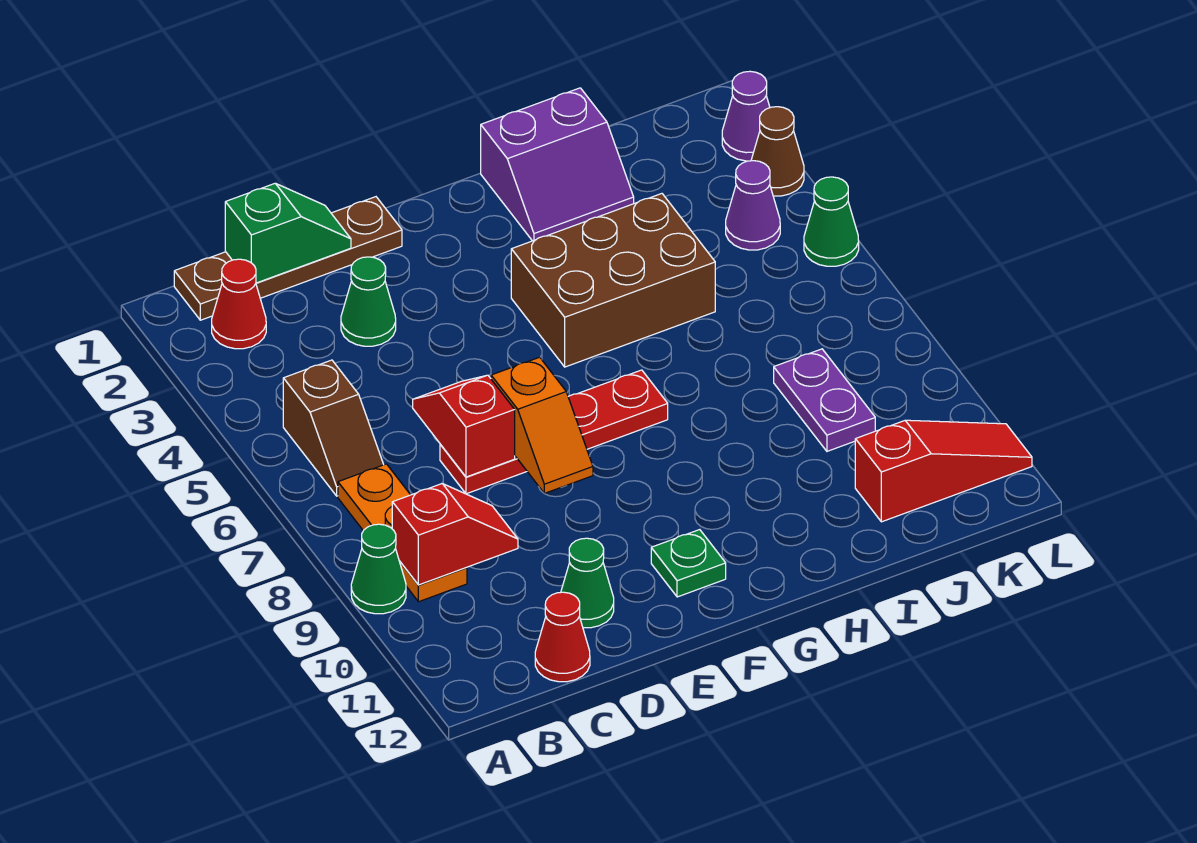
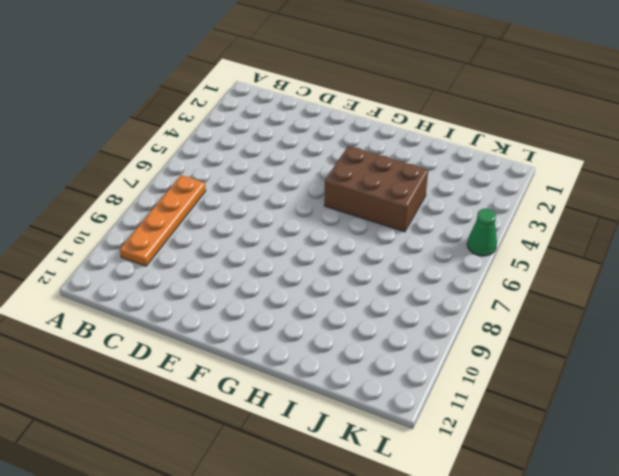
orange 1x4 plate [120,175,206,266] -> orange 1x3 plate [338,464,467,602]
none -> green 1x1 cone [351,524,406,614]
none -> brown 1x4 plate [174,197,402,320]
none -> red 1x1 cone [212,259,266,349]

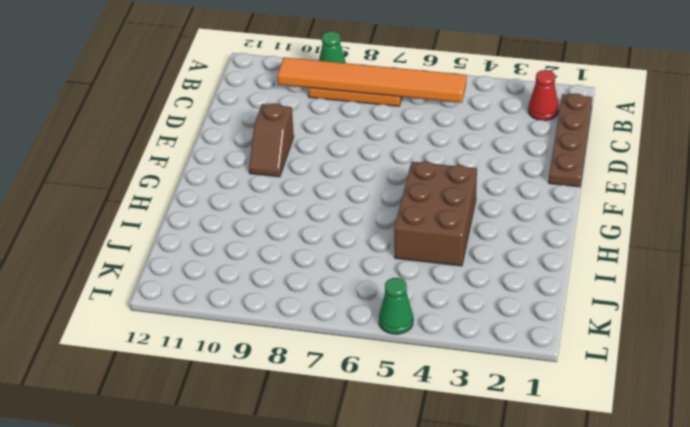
orange 1x6 tile [277,57,467,103] -> red 1x2 slope [392,484,518,585]
brown 1x2 slope [249,103,294,177] -> brown 1x2 slope turned to [283,360,384,496]
none -> red 1x1 cone [535,592,590,682]
none -> green 1x1 cone [341,257,396,346]
none -> red 1x4 plate [440,370,668,494]

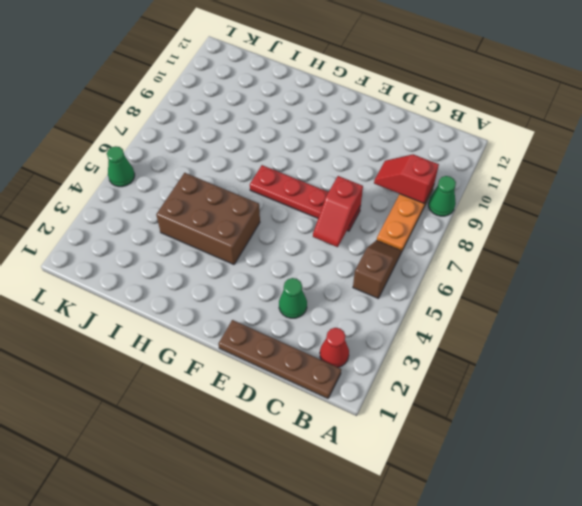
none -> red 1x1 cone [535,592,590,682]
none -> green 1x1 cone [561,538,614,628]
none -> green 1x1 plate [651,530,726,597]

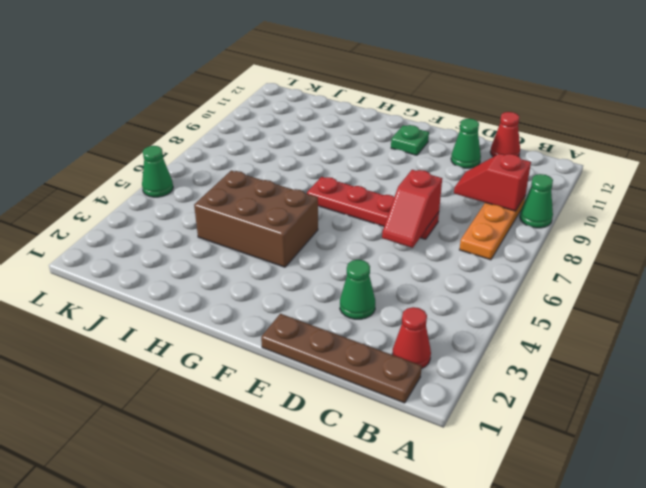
none -> brown 1x2 slope [283,360,384,496]
none -> purple 2x2 slope [481,88,634,241]
none -> purple 1x2 plate [774,349,875,451]

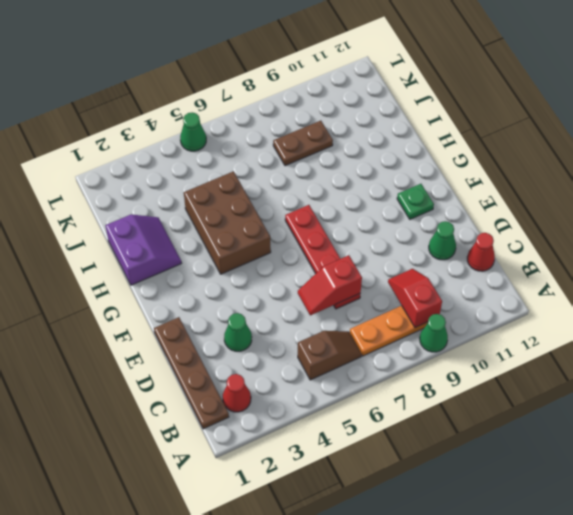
brown 1x2 plate [273,121,333,166] -> purple 1x2 plate [774,349,875,451]
none -> red 1x3 slope [855,420,1032,522]
none -> purple 1x1 cone [726,161,780,250]
none -> purple 1x1 cone [722,71,770,161]

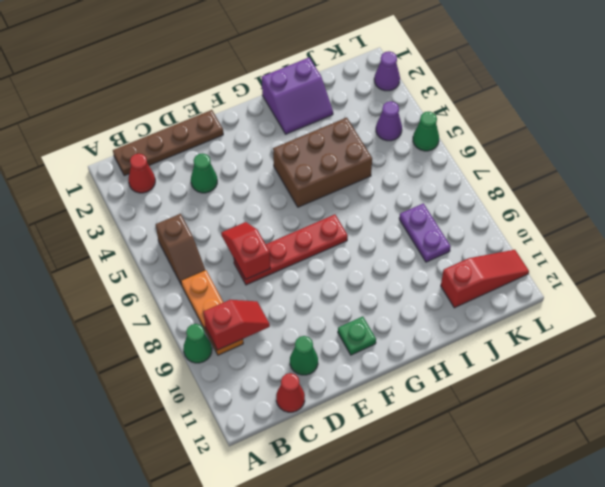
none -> brown 1x1 cone [751,107,804,196]
none -> green 1x2 slope [225,183,351,283]
none -> orange 1x2 slope [491,357,593,494]

